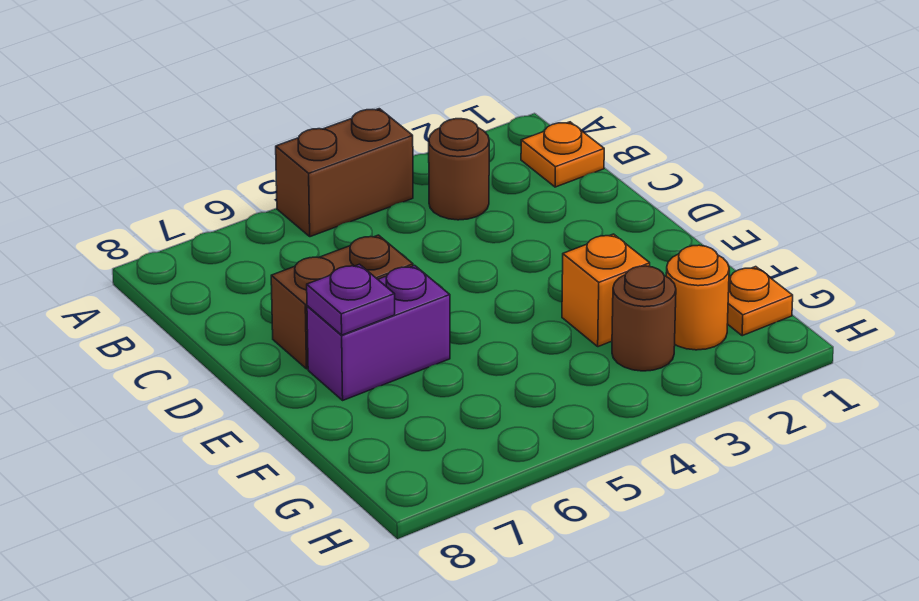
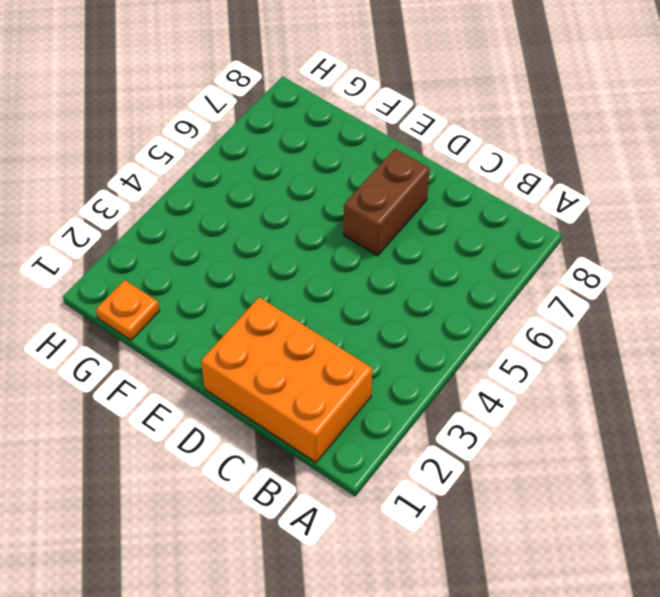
orange 2x3 brick [201,297,372,463] -> orange 1x1 plate [521,122,604,187]
none -> brown 1x2 brick [276,109,413,237]
none -> brown 1x1 round brick [429,119,489,220]

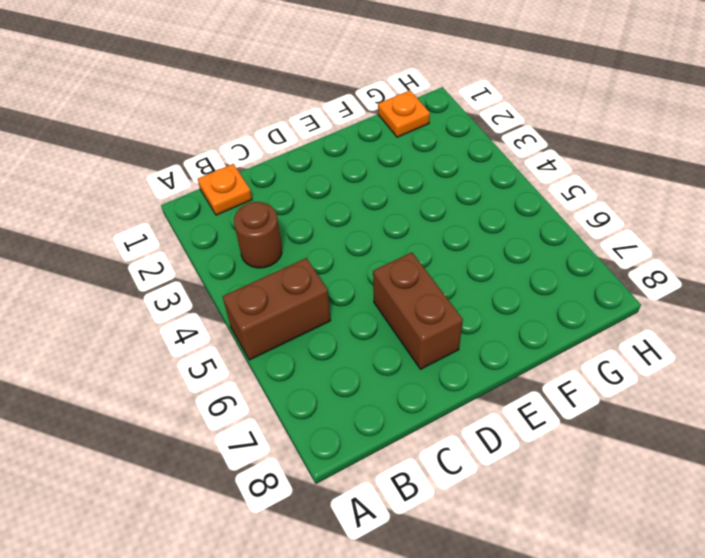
brown 1x2 brick [222,258,331,360] -> brown 1x2 brick turned to [276,109,413,237]
none -> purple 1x2 brick [307,265,450,400]
none -> orange 1x1 brick [562,234,650,347]

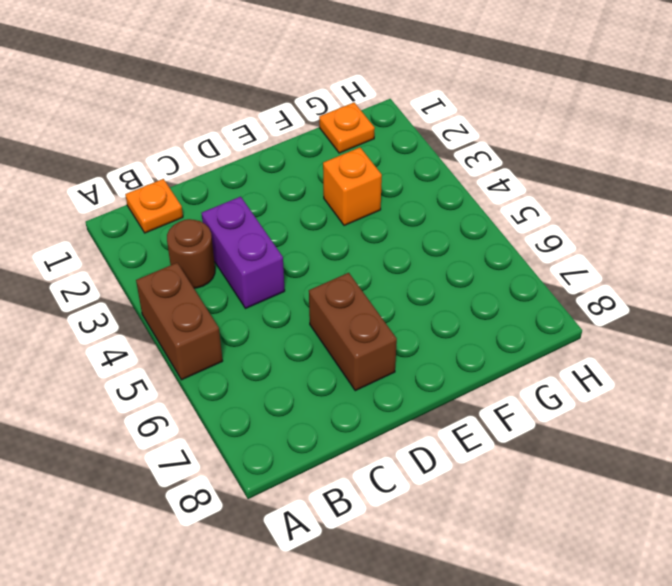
purple 1x2 brick [202,197,285,309] -> purple 1x2 brick moved to [307,265,450,400]
none -> orange 1x1 round brick [666,245,729,350]
none -> brown 1x1 round brick [612,266,676,371]

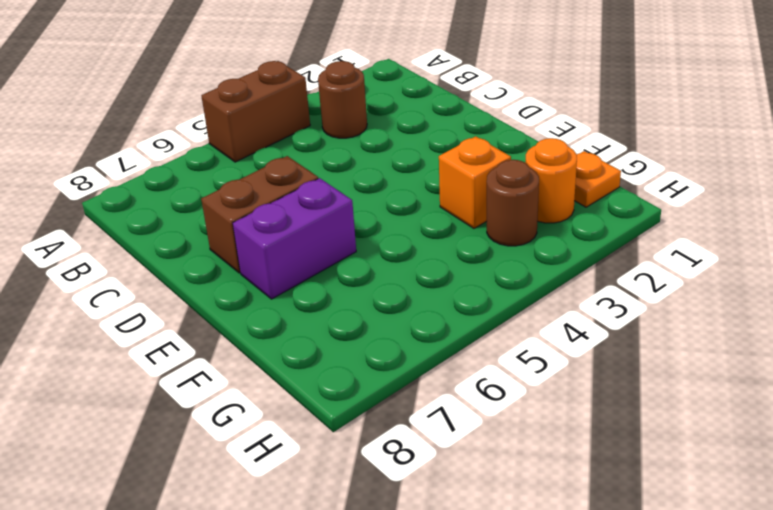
none -> orange 1x1 plate [521,122,604,187]
none -> purple 1x1 plate [307,264,395,335]

